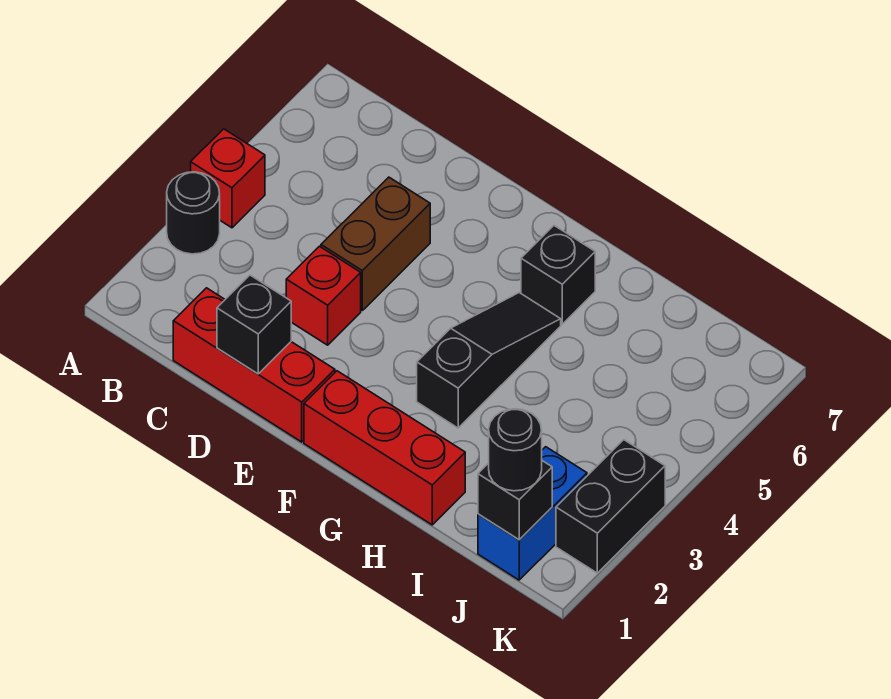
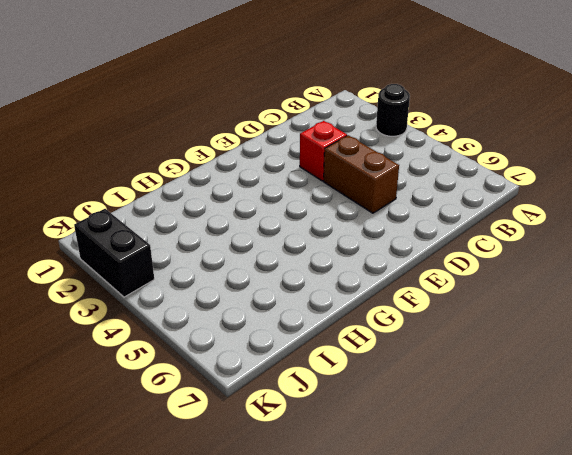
none -> red 1x1 brick [191,129,265,228]
none -> red 1x3 brick [173,288,335,442]
none -> red 1x3 brick [304,371,465,525]

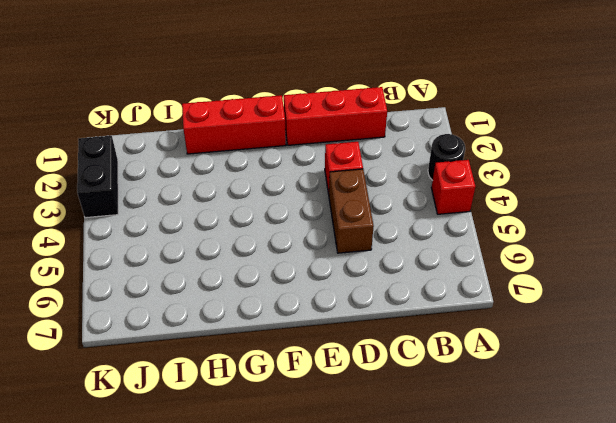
none -> black 1x3 slope [417,293,561,428]
none -> black 1x1 brick [521,226,595,324]
none -> blue 1x2 brick [478,447,587,580]

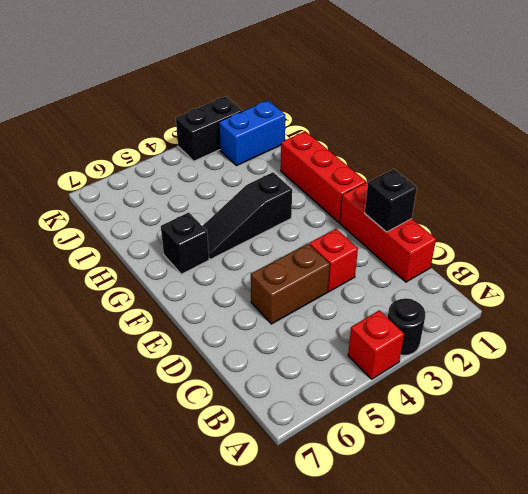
none -> black 1x1 brick [478,461,552,540]
none -> black 1x1 round brick [489,409,542,491]

